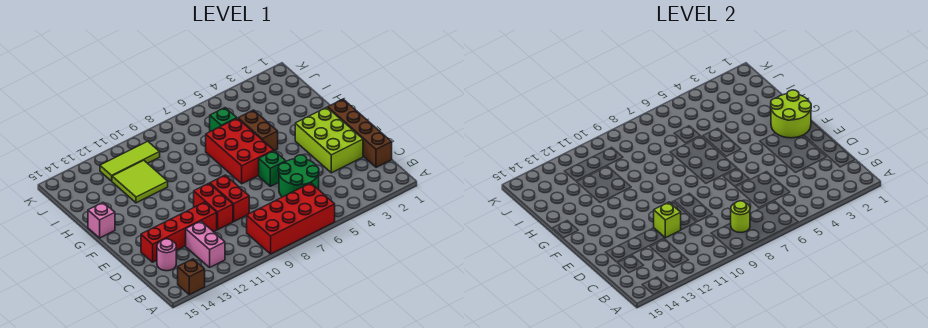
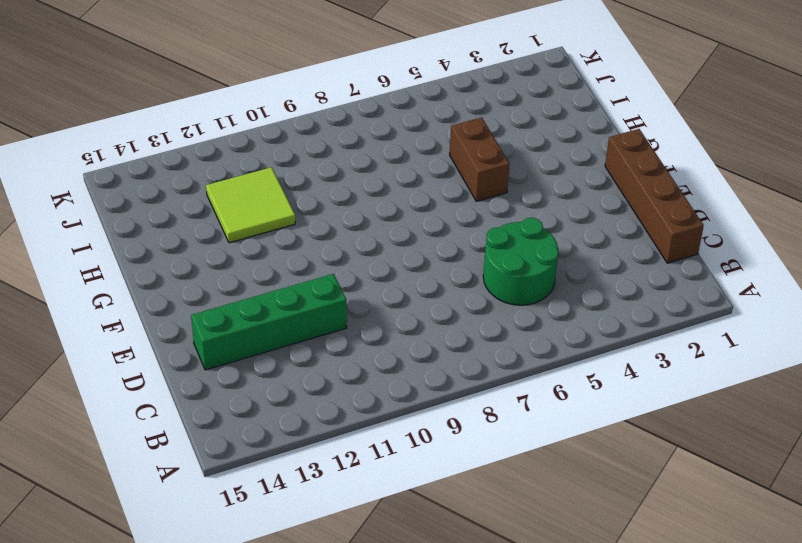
green 1x4 brick [191,274,347,370] -> red 1x4 brick [141,202,217,262]
none -> red 2x4 brick [247,183,335,254]
none -> brown 1x1 brick [178,259,205,295]
none -> pink 1x2 brick [186,221,225,267]

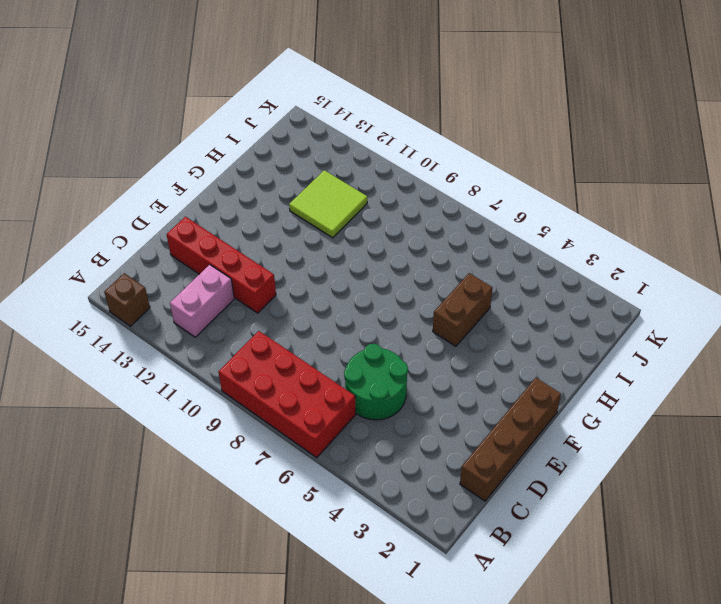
none -> pink 1x1 round brick [157,239,176,271]
none -> lime 2x3 brick [295,107,363,173]
none -> red 1x2 brick [210,175,249,221]

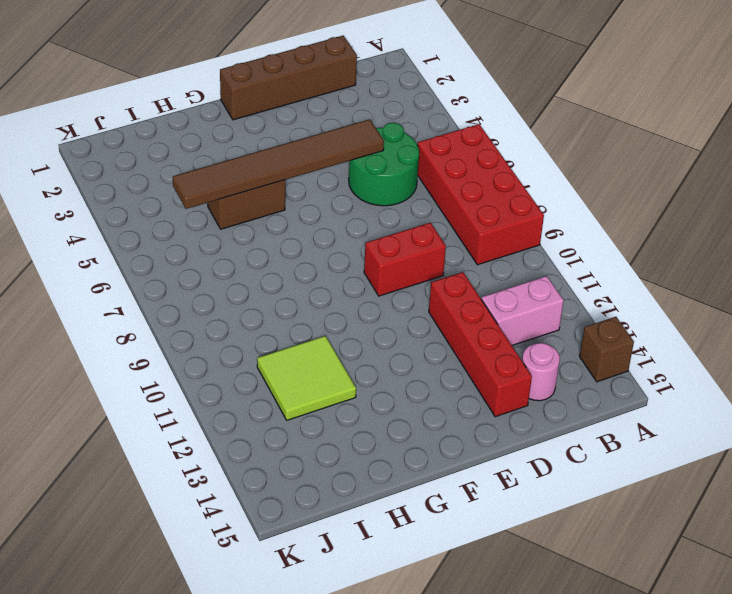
brown 1x6 tile [173,119,384,209] -> none
none -> lime 2x3 brick [295,107,363,173]
none -> red 1x2 brick [194,183,233,230]
none -> green 1x1 brick [259,151,286,186]

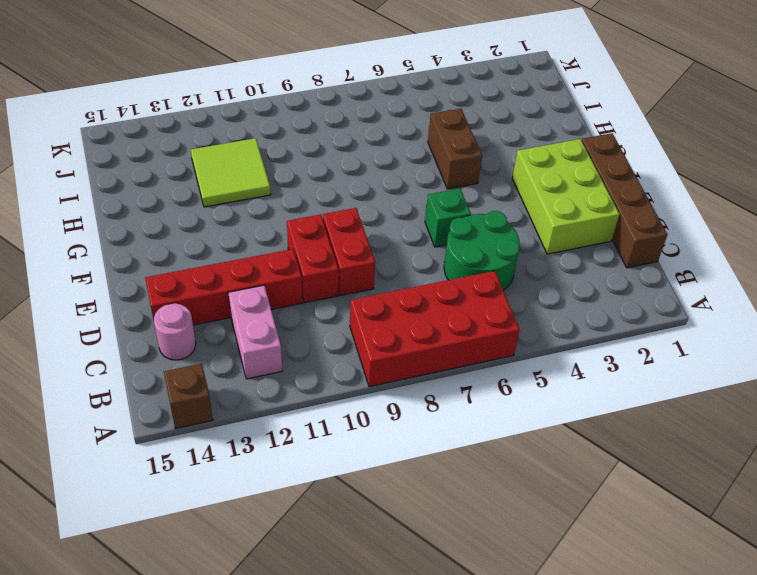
none -> red 2x3 brick [206,118,274,184]
none -> pink 1x1 brick [88,202,115,238]
none -> green 1x1 brick [210,108,237,132]

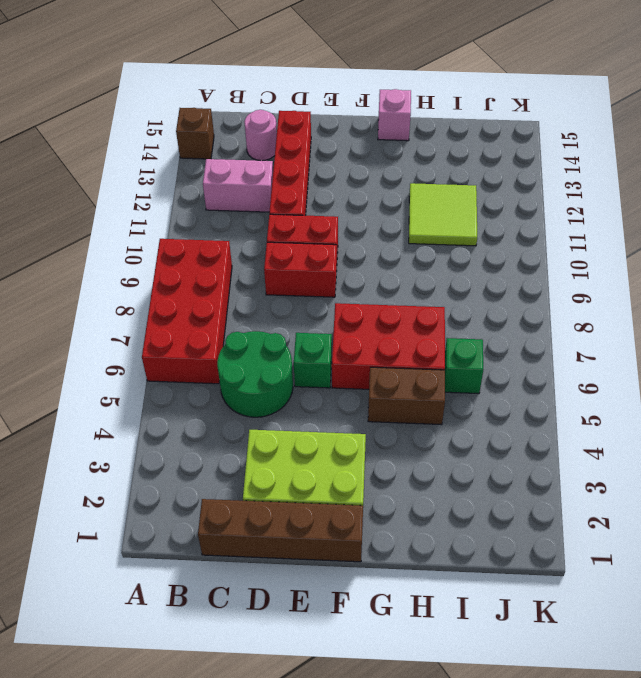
none -> lime 1x3 tile [100,141,160,181]
none -> lime 1x1 round brick [731,201,750,233]
none -> lime 1x1 brick [654,202,681,238]

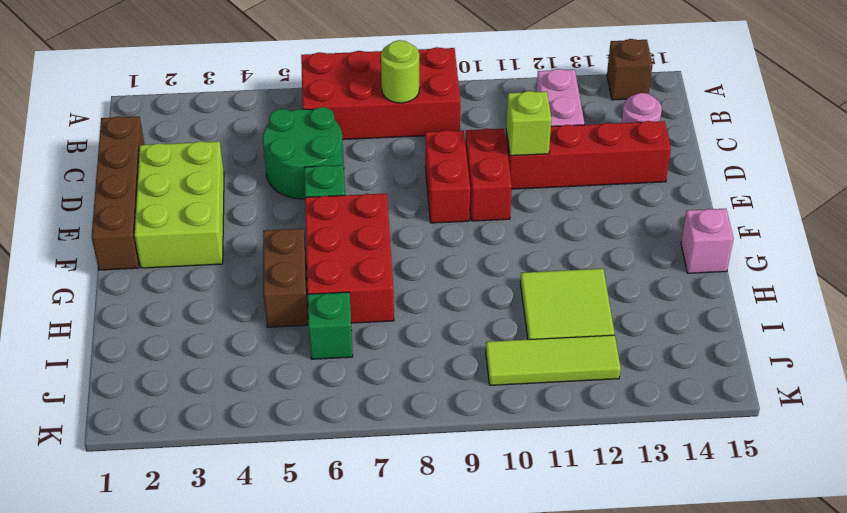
none -> lime 2x2 round brick [771,90,811,138]

